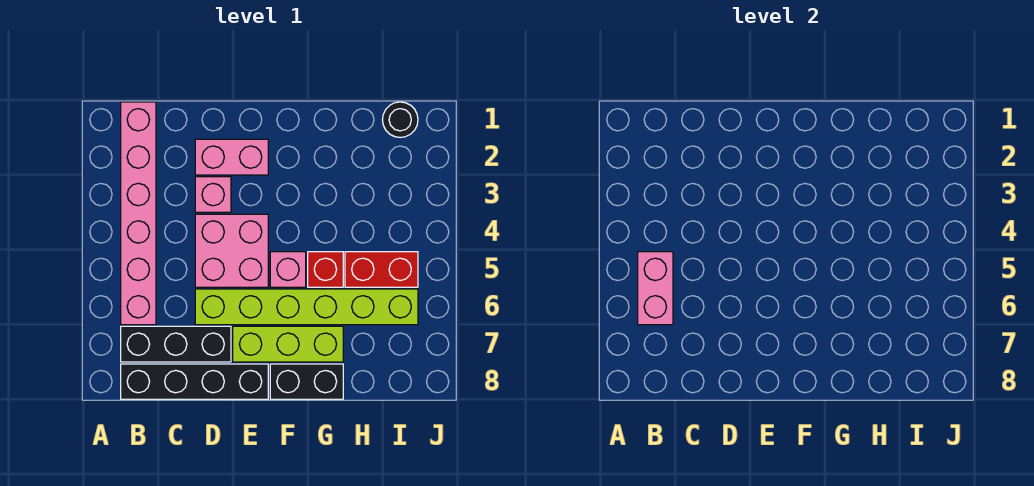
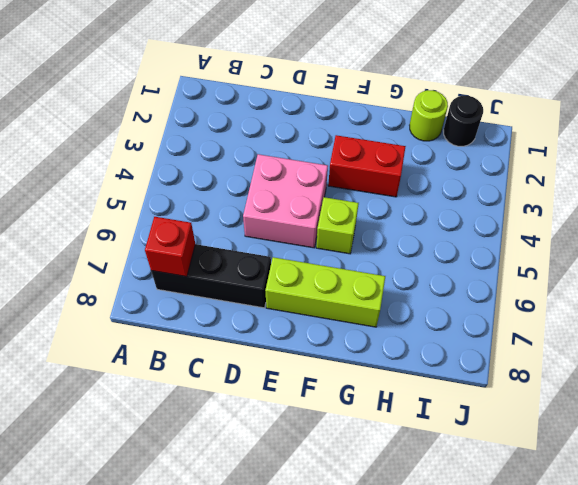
red 1x1 brick [145,217,195,277] -> red 1x1 brick moved to [308,252,343,287]
red 1x2 brick [328,135,406,197] -> red 1x2 brick moved to [345,252,418,287]
lime 1x1 brick [316,197,359,254] -> pink 1x1 brick [270,252,306,287]
lime 1x1 round brick [410,90,448,141] -> none
none -> pink 1x6 brick [121,102,156,325]
none -> black 1x4 brick [121,364,268,399]
none -> pink 1x2 brick [195,139,268,175]

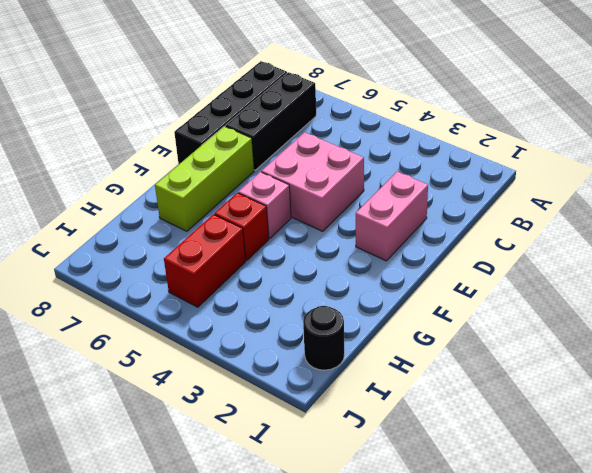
none -> pink 1x6 brick [121,102,156,325]
none -> pink 1x1 brick [195,177,231,212]
none -> lime 1x6 brick [195,289,418,325]

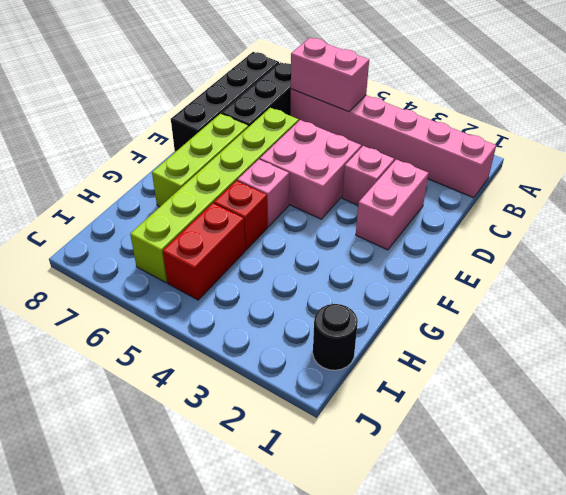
none -> black 1x2 brick [270,364,343,399]

